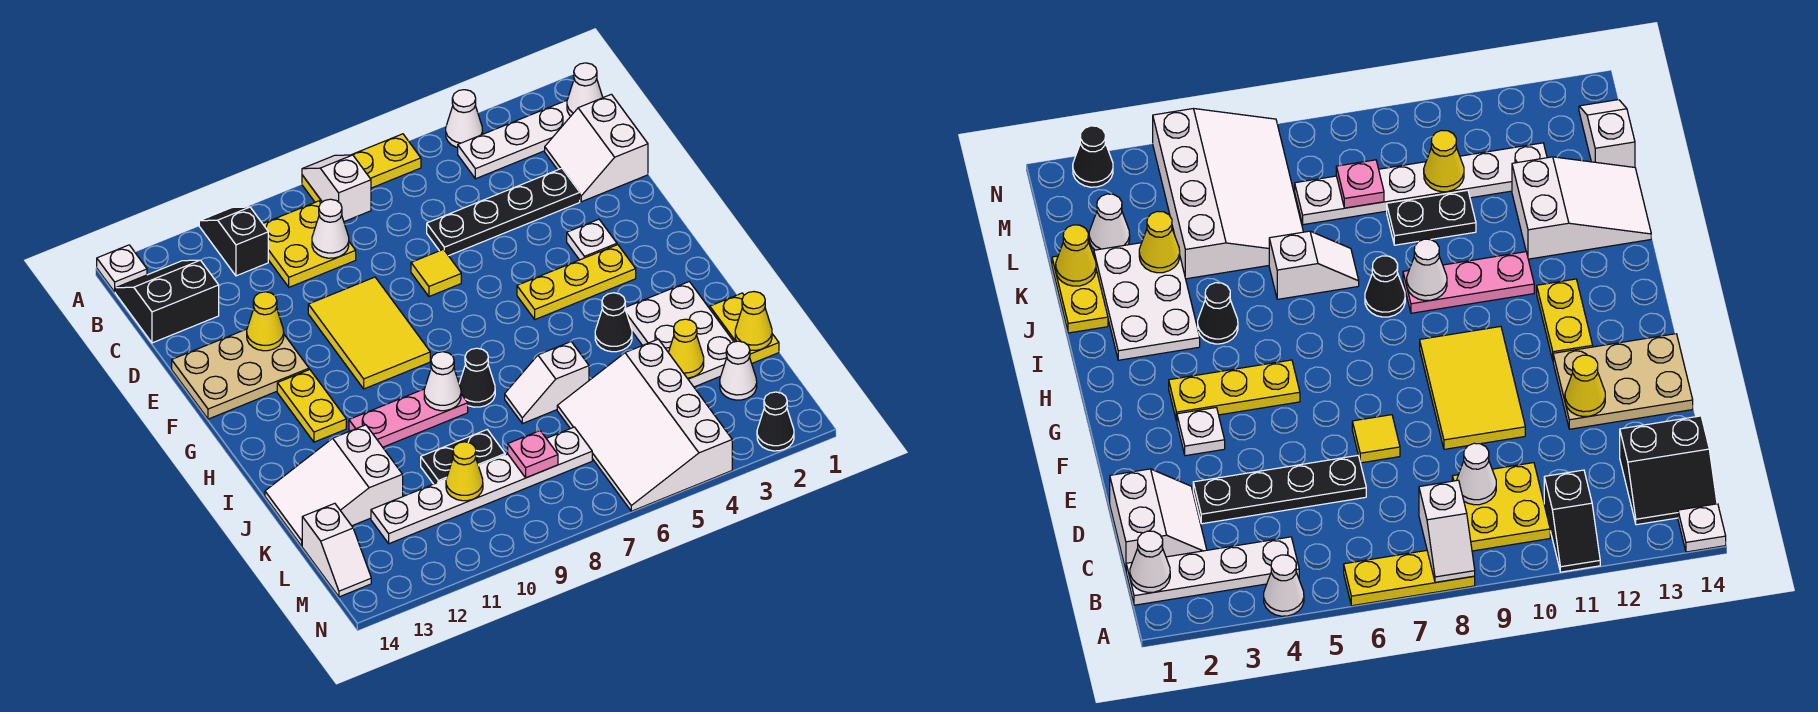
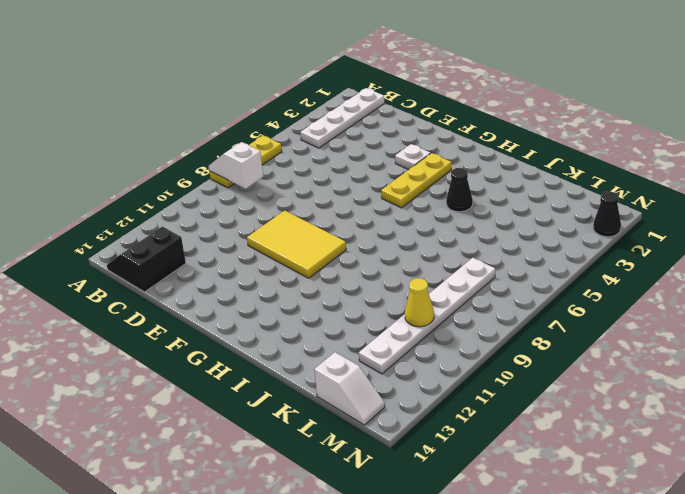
none -> white 1x1 cone [446,90,483,148]
none -> black 1x2 slope [199,207,268,276]
none -> white 1x1 plate [97,245,147,292]
none -> yellow 2x2 plate [263,201,356,287]

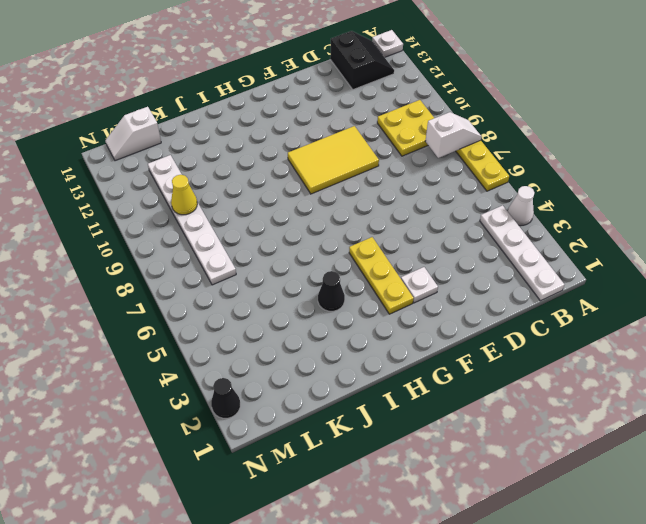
none -> black 1x2 slope [199,207,268,276]
none -> white 2x2 slope [545,94,648,202]
none -> black 1x4 plate [427,168,580,256]
none -> yellow 1x1 tile [411,249,461,296]

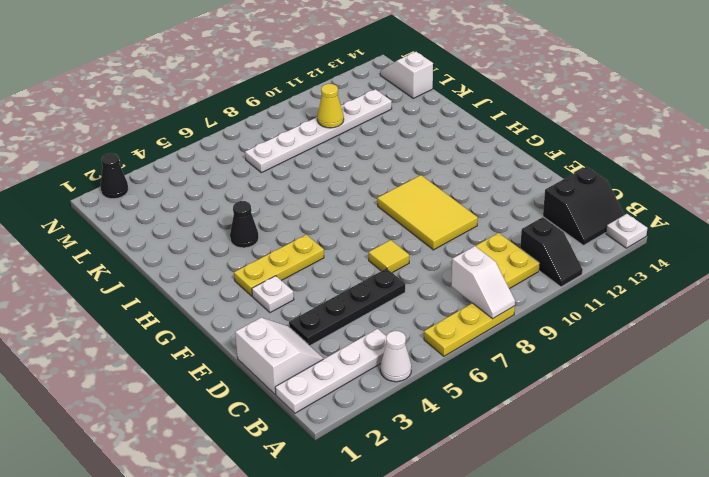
none -> tan 2x3 plate [172,329,309,419]
none -> yellow 1x2 plate [277,370,346,442]
none -> white 2x3 plate [625,282,734,387]
none -> black 1x1 cone [459,348,495,407]

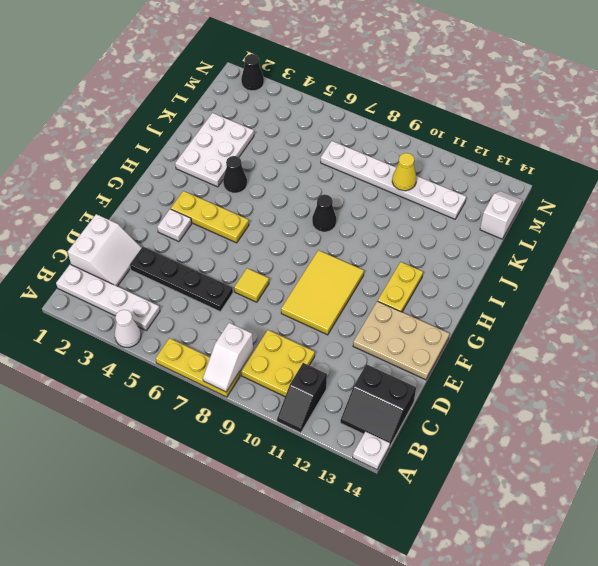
none -> pink 1x3 plate [349,389,468,447]
none -> yellow 1x2 plate [710,293,779,363]
none -> white 1x2 slope [505,342,589,424]
none -> white 2x3 slope [265,425,403,546]

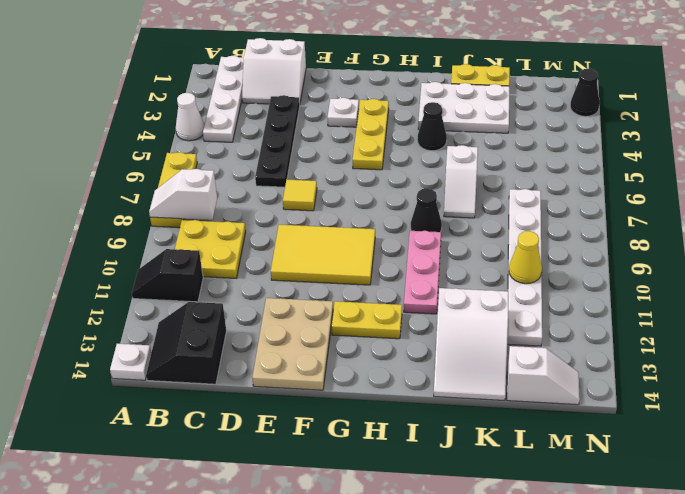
none -> white 3x4 slope [557,339,732,511]
none -> black 1x2 plate [421,430,505,484]
none -> white 1x1 cone [720,341,757,400]
none -> white 1x1 cone [567,63,603,116]

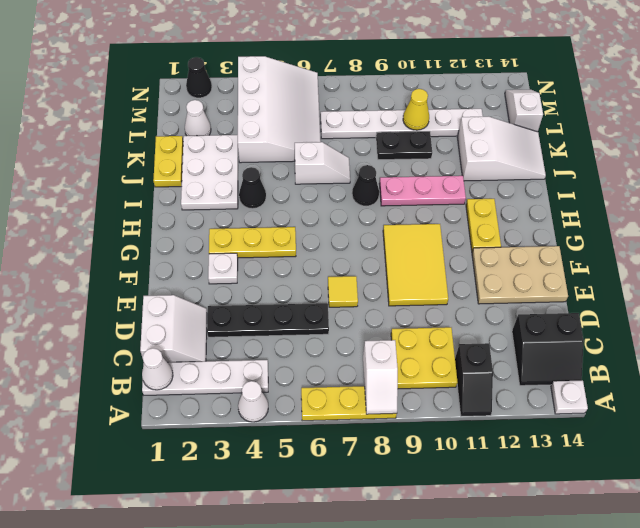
none -> white 1x1 cone [312,199,349,258]
none -> yellow 1x1 cone [247,292,284,351]
none -> white 1x1 cone [424,352,461,411]
none -> yellow 1x1 cone [735,292,772,350]

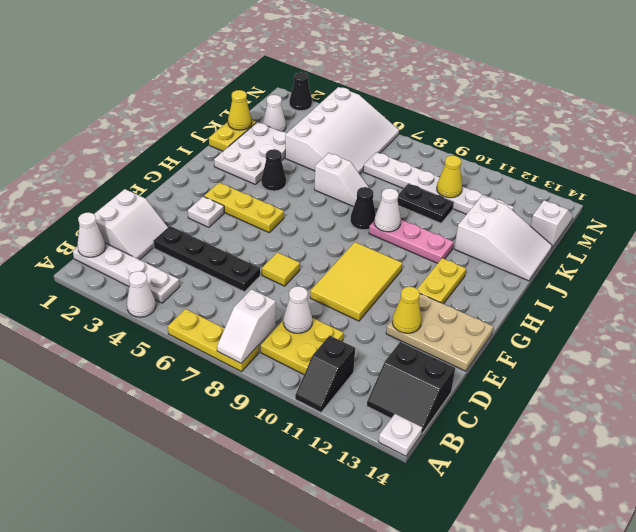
none -> yellow 1x1 cone [668,319,704,378]
none -> pink 1x1 plate [508,431,558,478]

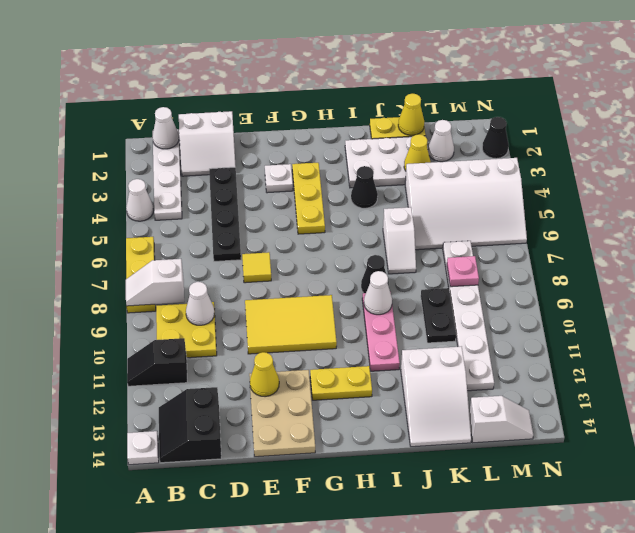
none -> yellow 1x1 cone [446,442,483,501]

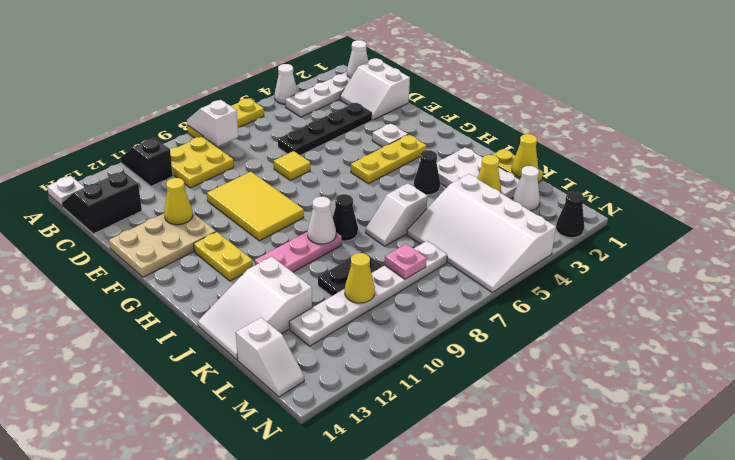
none -> white 1x1 cone [312,199,349,258]

